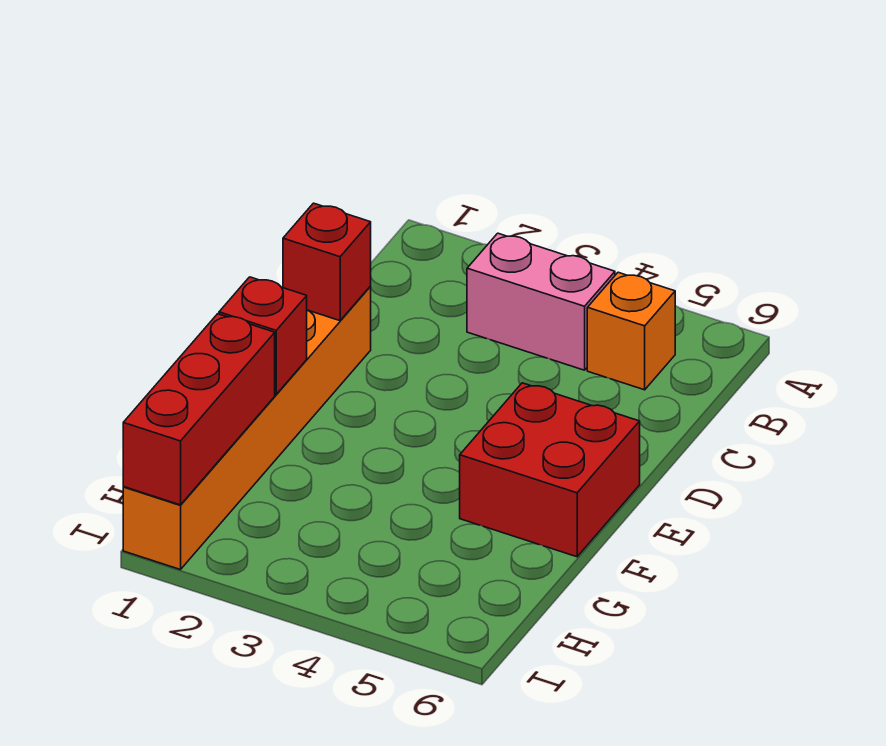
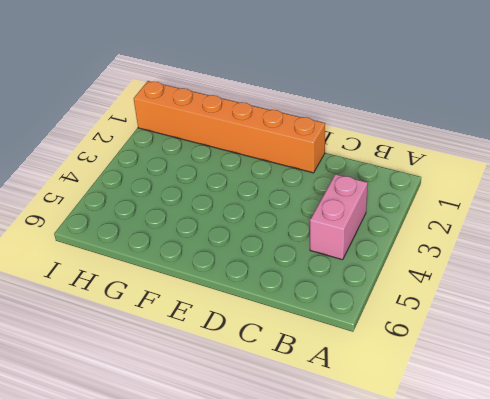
none -> orange 1x1 brick [587,272,675,390]
none -> red 2x2 brick [460,383,640,557]

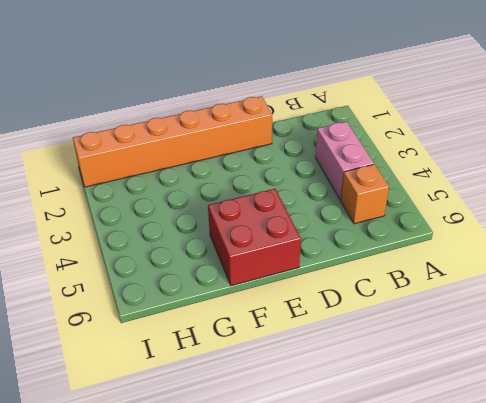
none -> red 1x1 brick [283,203,371,321]
none -> red 1x1 brick [219,277,307,394]

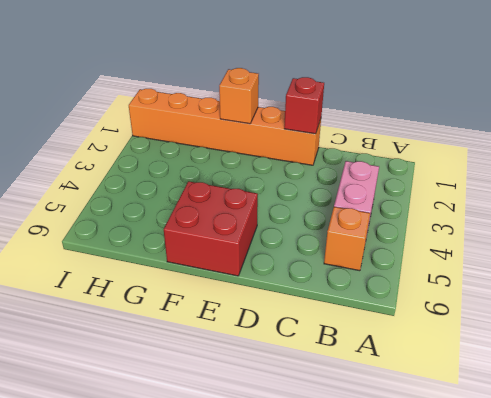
orange 1x1 brick [219,68,259,124] -> red 1x1 brick [219,277,307,394]
none -> red 1x3 brick [123,314,275,505]

